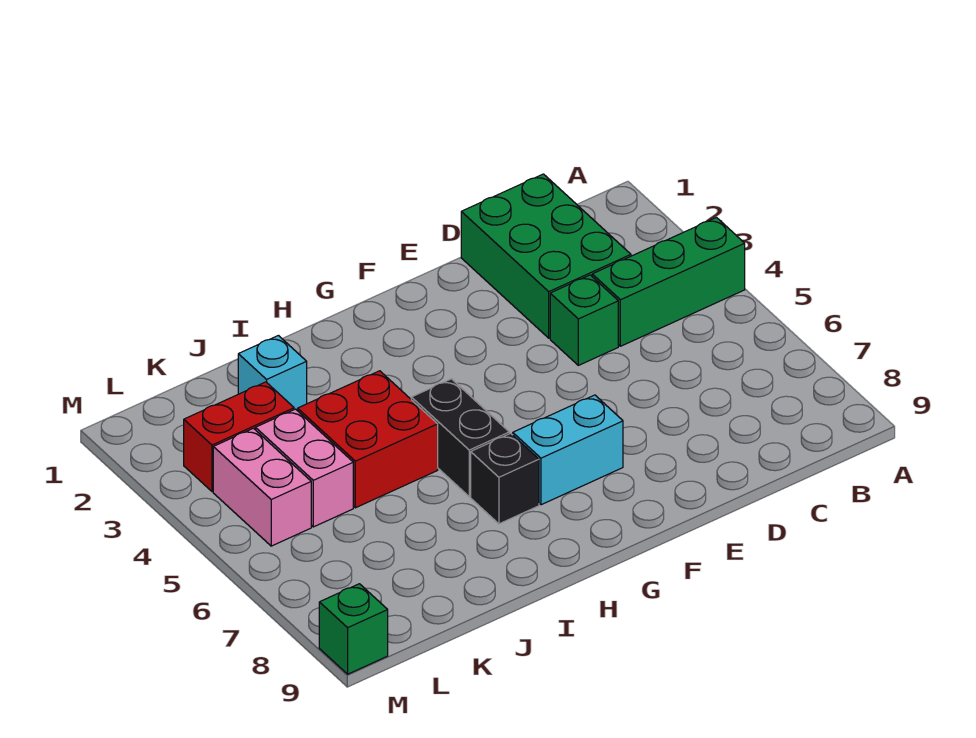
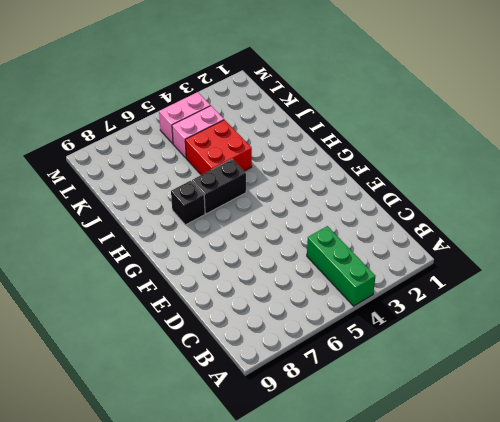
none -> green 2x3 brick [461,174,631,338]
none -> green 1x1 brick [550,275,618,365]
none -> cyan 1x2 brick [513,395,623,505]

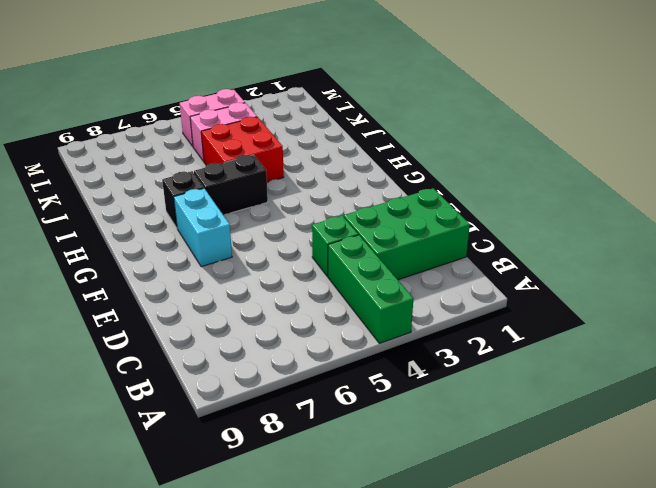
none -> cyan 1x1 brick [238,336,307,411]
none -> red 1x2 brick [184,382,294,492]
none -> green 1x1 brick [319,584,388,674]

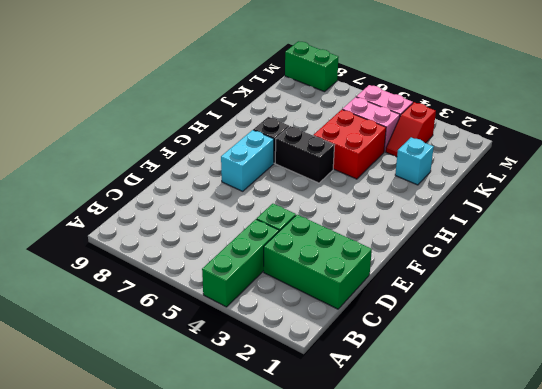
red 1x2 slope [386,102,436,157] -> red 1x2 brick [184,382,294,492]
green 1x2 brick [285,41,339,92] -> green 1x1 brick [319,584,388,674]

